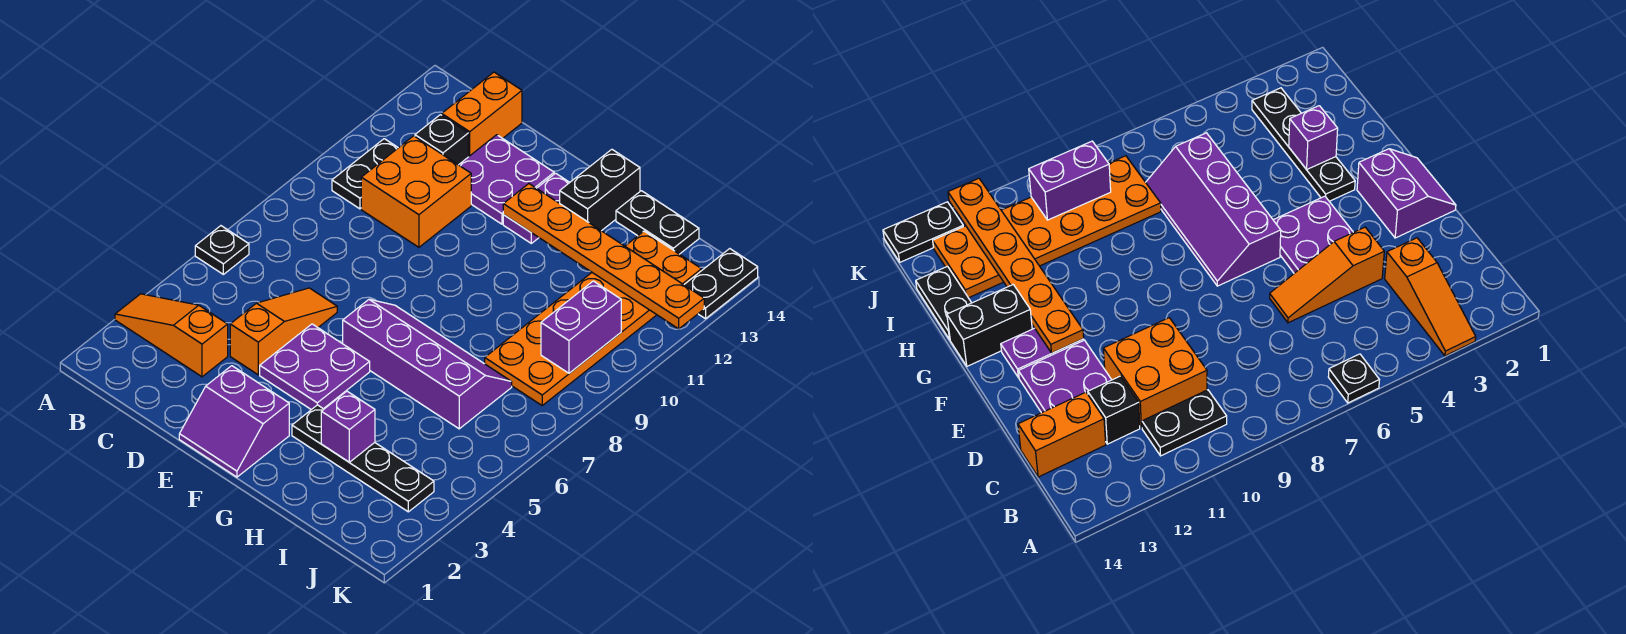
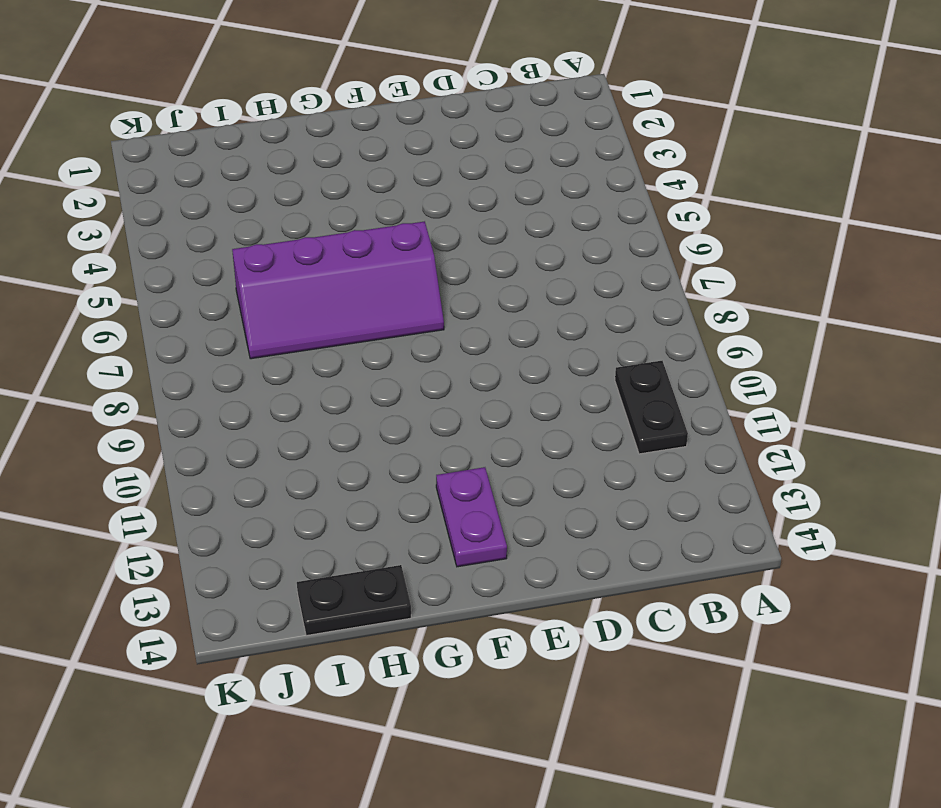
none -> orange 1x3 slope [115,294,228,377]
none -> black 1x1 plate [195,226,249,274]
none -> orange 2x2 brick [361,136,471,247]

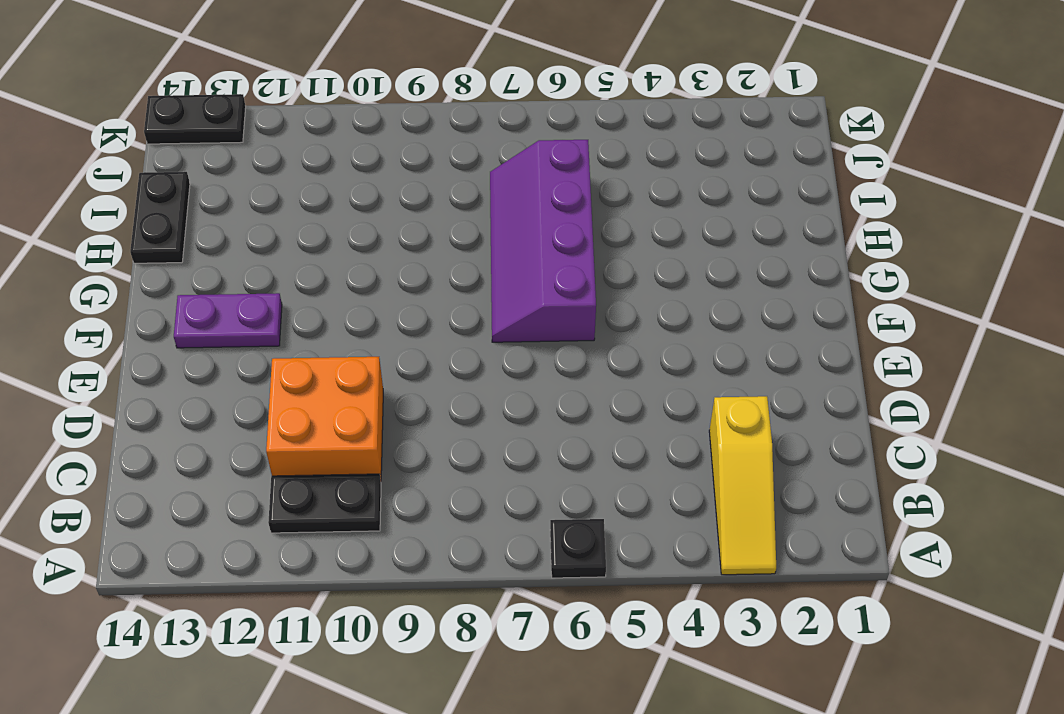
yellow 1x3 slope [709,396,776,575] -> orange 1x3 slope [115,294,228,377]
none -> black 1x1 brick [415,115,468,165]
none -> orange 1x2 brick [442,72,522,157]
none -> orange 1x3 slope [230,288,337,375]

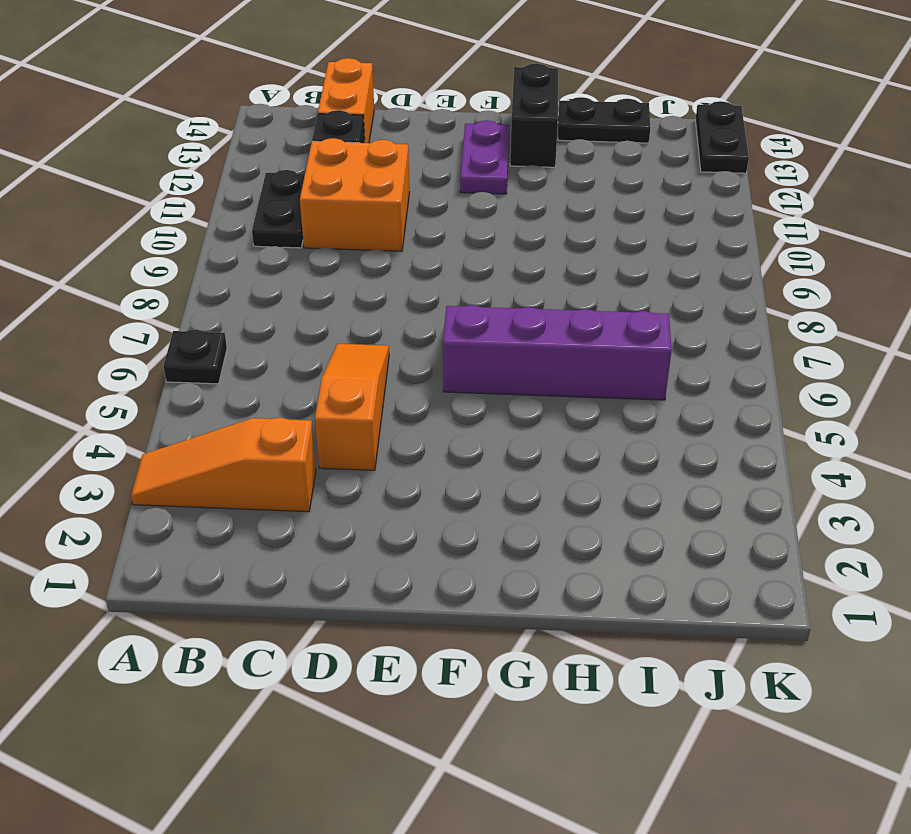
none -> purple 2x2 plate [459,135,554,224]
none -> purple 2x2 slope [179,366,289,477]
none -> purple 2x2 plate [260,324,370,410]

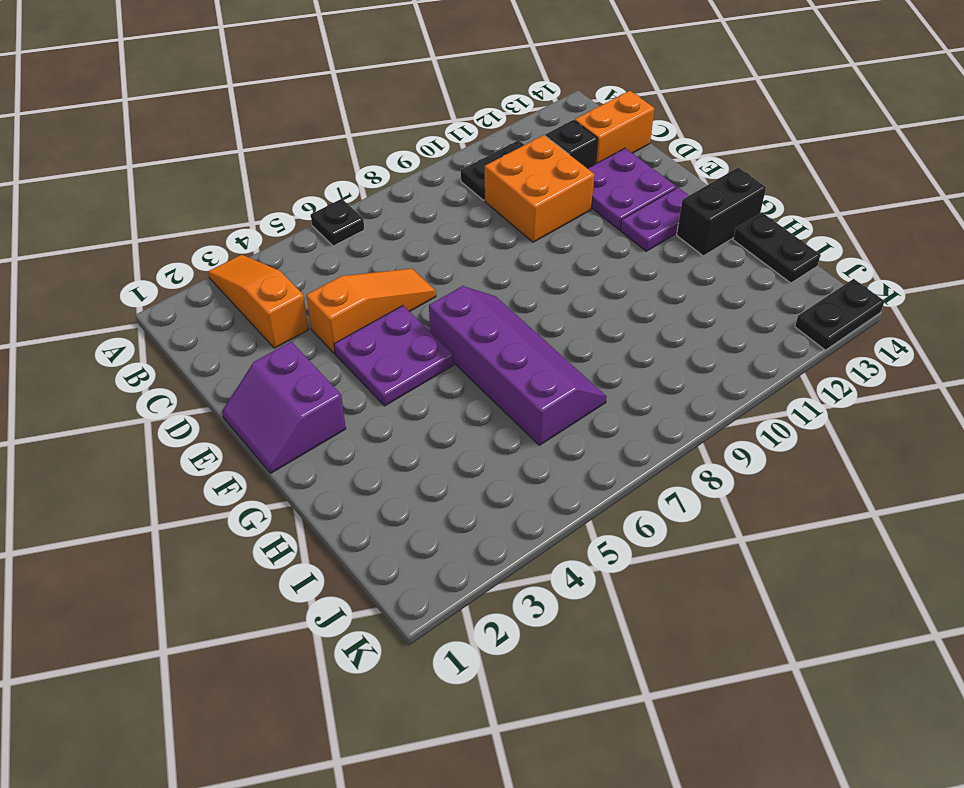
none -> black 1x4 plate [292,405,434,512]
none -> orange 2x6 plate [485,231,702,405]
none -> orange 1x6 plate [503,184,704,329]

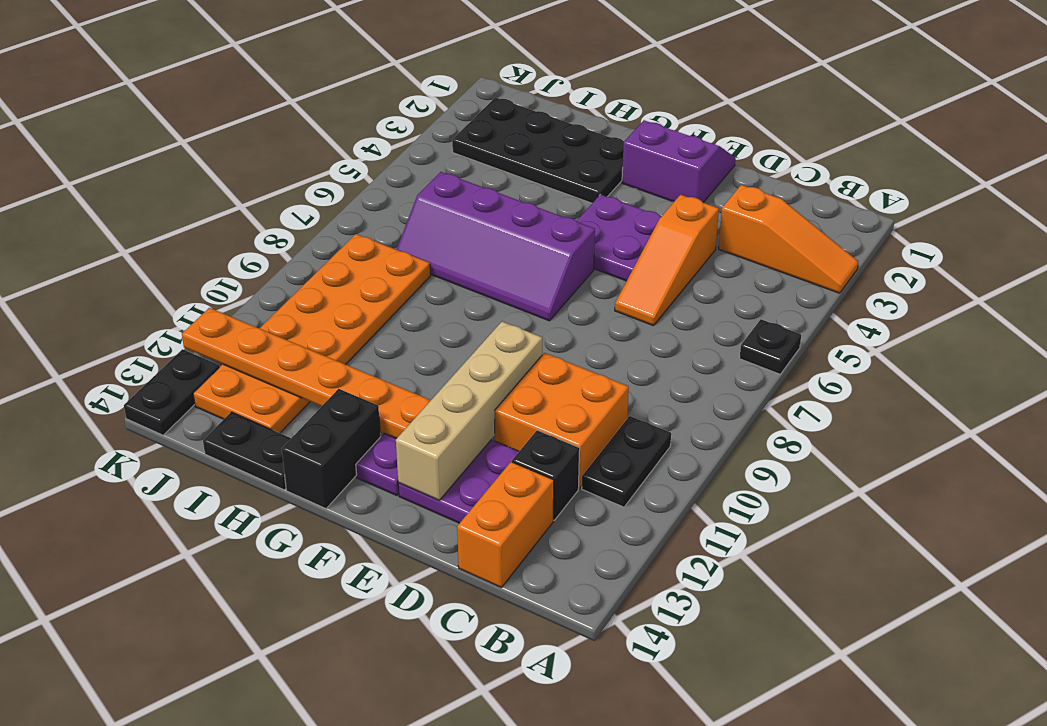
tan 1x4 brick [396,322,542,500] -> none
black 2x4 plate [452,97,624,203] -> black 1x4 plate [292,405,434,512]
none -> purple 1x1 brick [321,391,375,462]
none -> purple 1x2 brick [541,281,621,373]

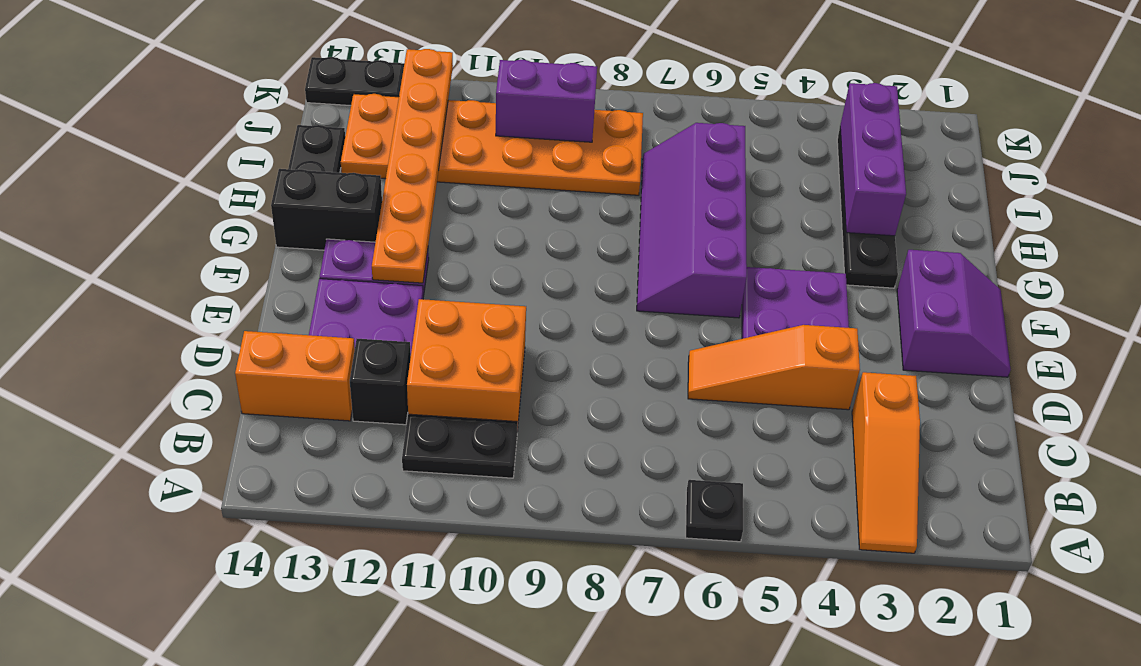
purple 1x3 brick [840,83,906,236] -> purple 1x1 brick [321,391,375,462]

